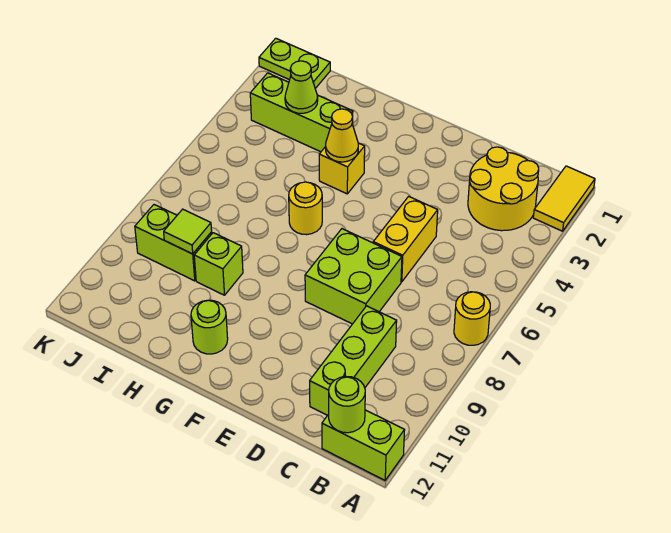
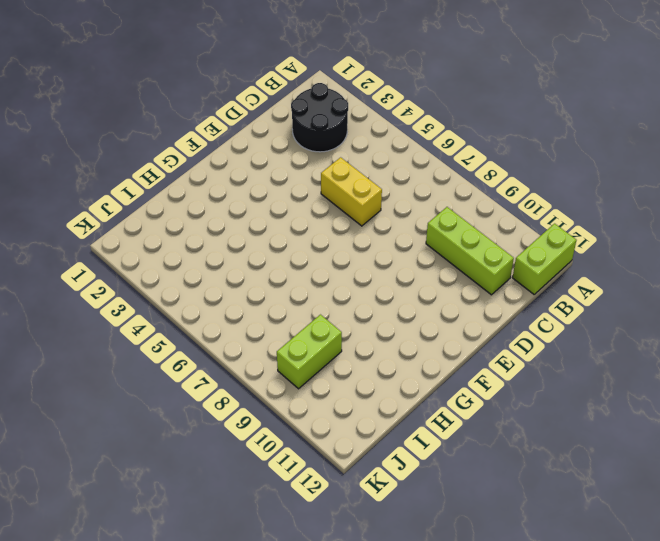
black 2x2 round brick [291,83,348,152] -> yellow 2x2 round brick [468,147,539,231]
none -> yellow 1x2 tile [533,166,595,231]
none -> yellow 1x1 round brick [454,292,490,345]
none -> lime 2x2 brick [305,229,402,324]

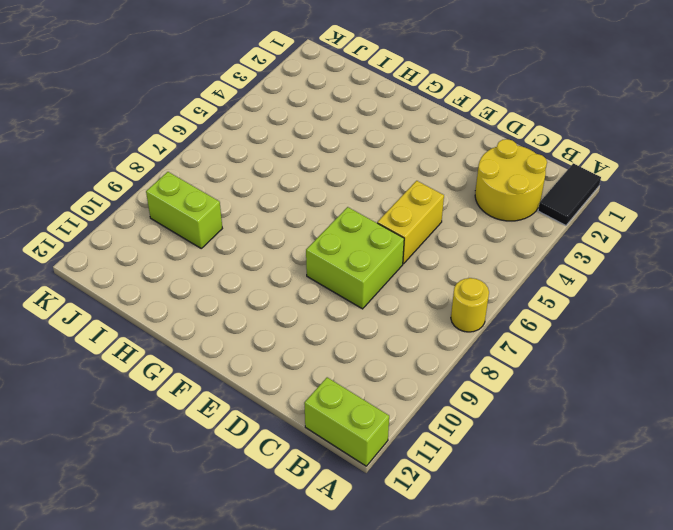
black 1x2 tile [538,163,601,226] -> yellow 1x2 tile [533,166,595,231]
none -> lime 1x3 brick [310,306,397,415]
none -> yellow 1x1 brick [319,143,365,194]
none -> yellow 1x1 round brick [289,182,322,235]

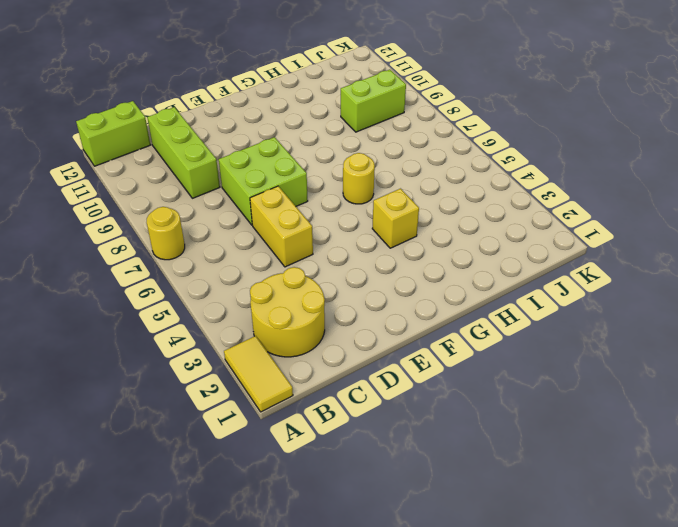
none -> lime 1x1 round brick [191,300,228,354]
none -> lime 1x3 brick [250,73,353,152]
none -> lime 1x1 brick [194,233,243,295]

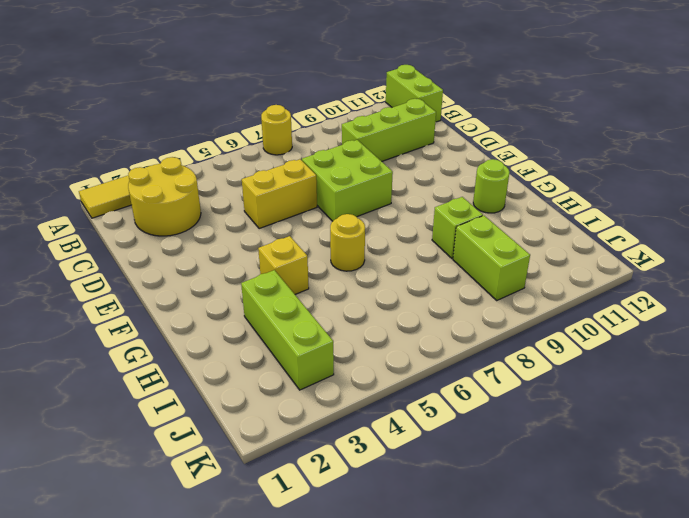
none -> lime 1x2 plate [259,38,330,88]
none -> lime 1x1 round brick [329,376,365,433]
none -> yellow 1x1 cone [326,109,358,162]

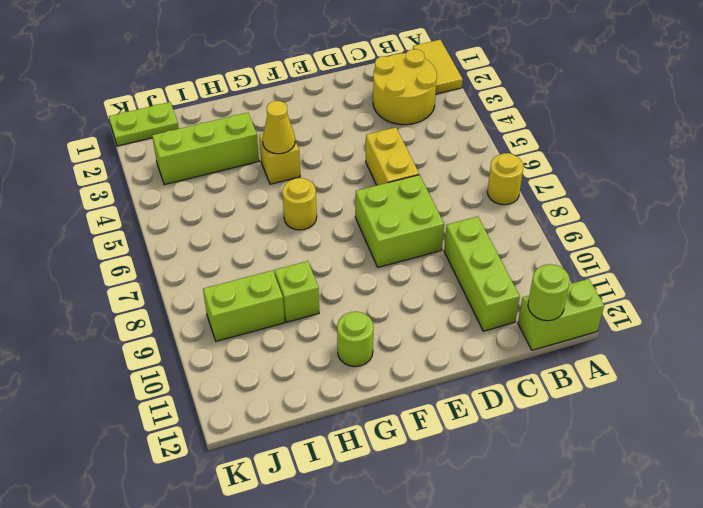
none -> lime 1x1 cone [285,61,318,113]
none -> lime 1x1 tile [164,209,212,254]

